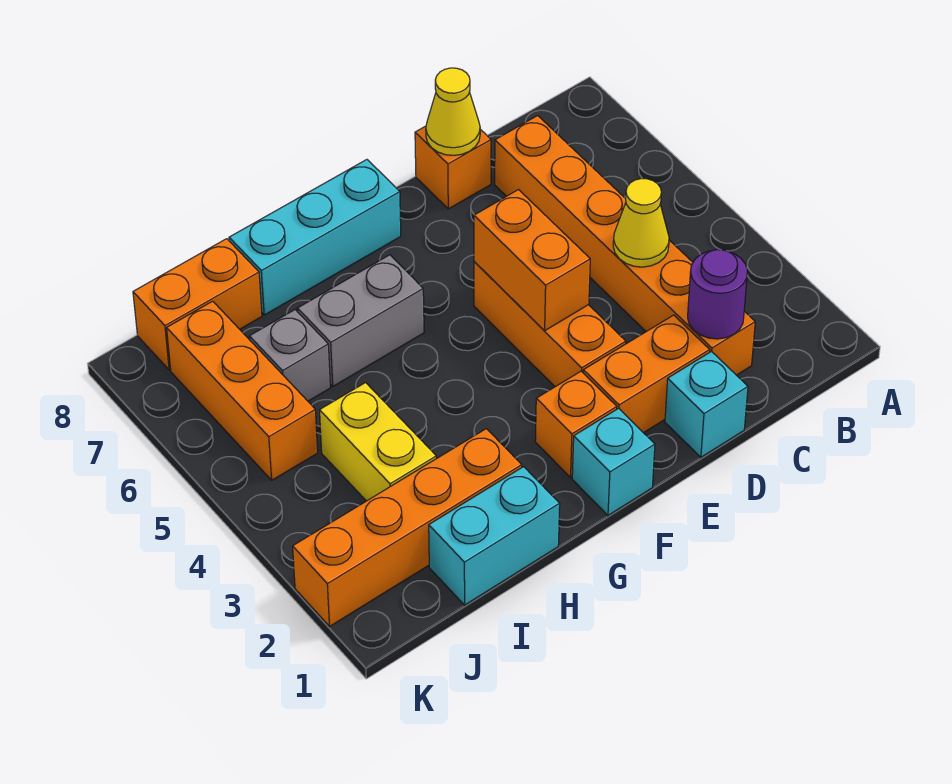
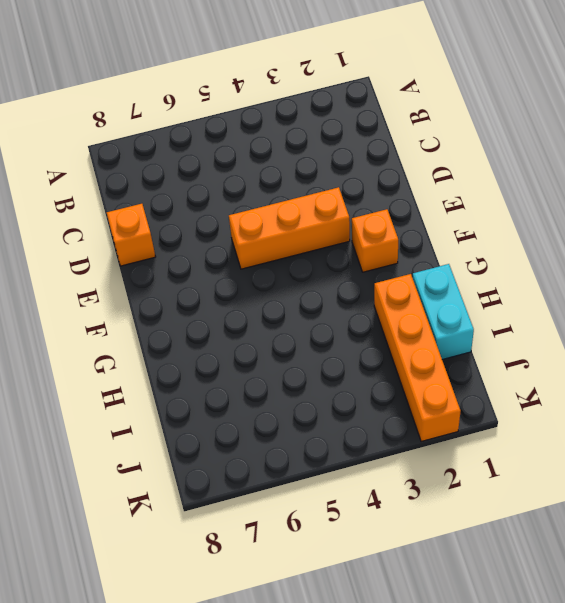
none -> orange 1x6 brick [495,116,755,375]
none -> cyan 1x1 brick [665,351,748,457]
none -> orange 1x2 brick [583,315,710,433]

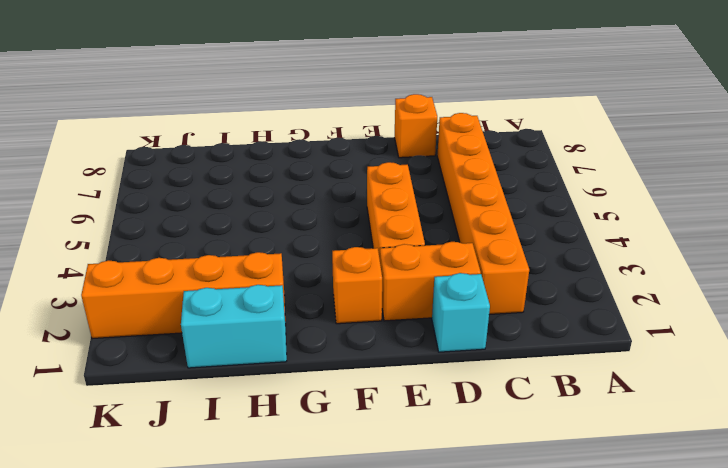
none -> cyan 1x1 brick [572,408,655,515]
none -> cyan 1x3 brick [229,160,401,315]
none -> grey 1x2 brick [297,255,424,386]

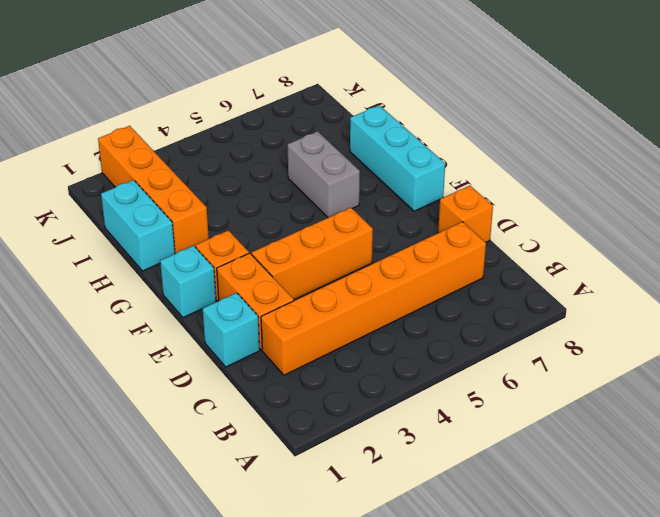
none -> yellow 1x2 brick [320,383,436,501]
none -> grey 1x1 brick [249,310,330,401]
none -> orange 1x2 brick [133,239,262,370]

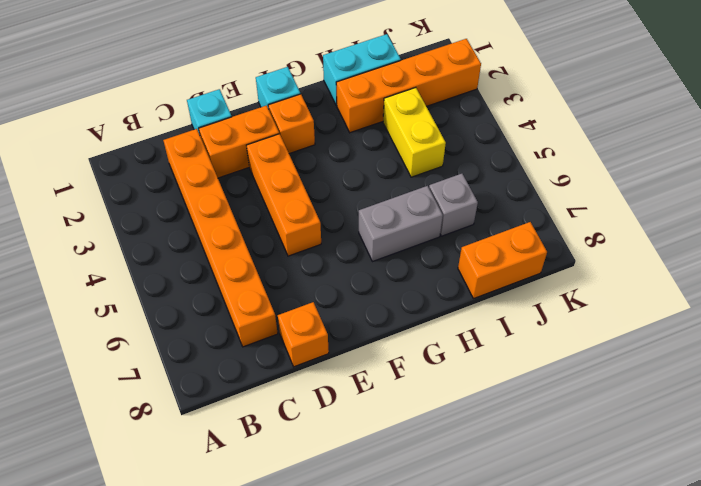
none -> cyan 1x3 brick [229,160,401,315]
none -> orange 1x3 brick [167,301,318,480]
none -> purple 1x1 round brick [688,250,747,339]

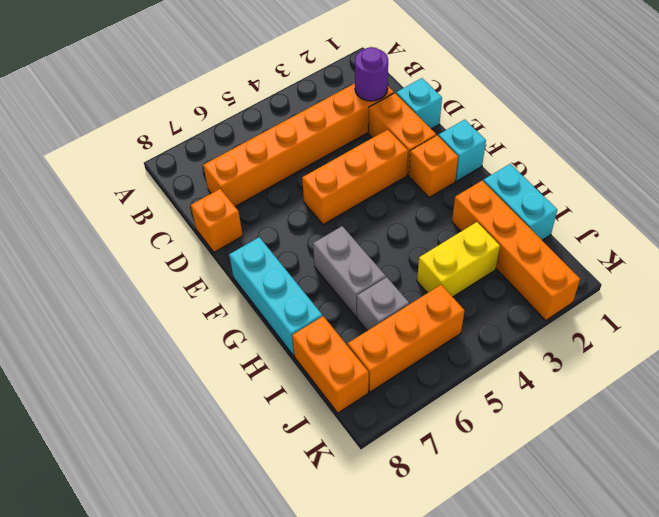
none -> yellow 1x1 cone [613,179,669,267]
none -> yellow 1x1 cone [426,68,480,155]
none -> orange 1x2 brick [474,190,590,330]

